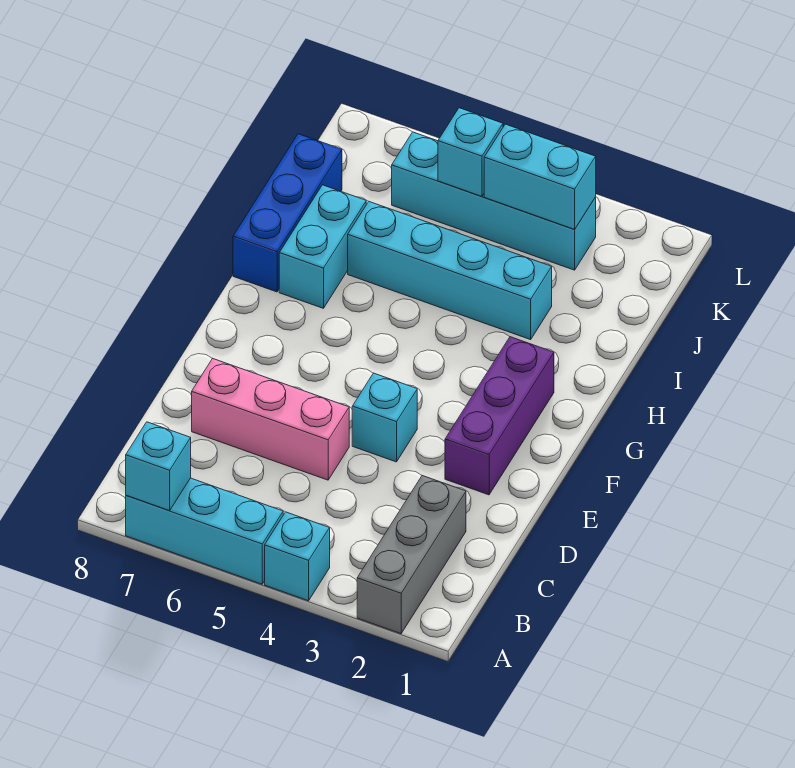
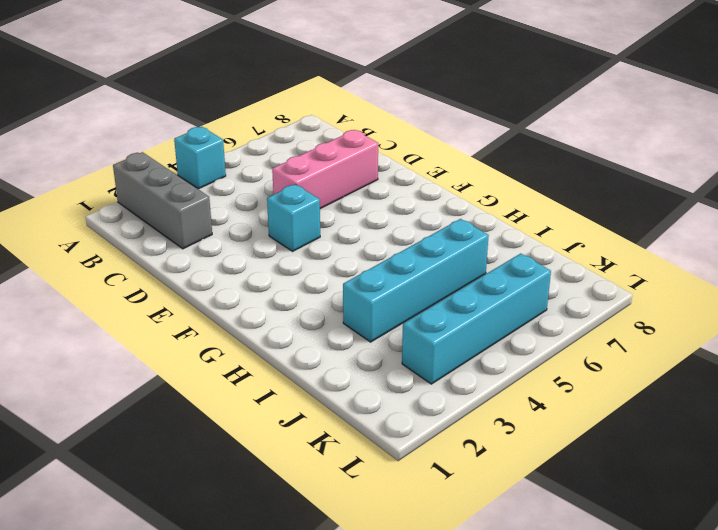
none -> cyan 1x3 brick [126,478,283,584]
none -> purple 1x3 brick [445,337,554,495]
none -> cyan 1x2 brick [279,185,366,308]

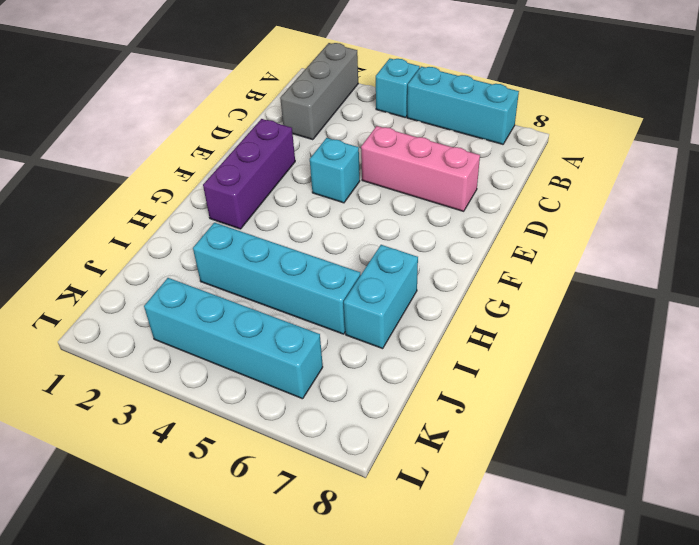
none -> blue 1x3 brick [233,134,342,292]
none -> cyan 1x1 brick [126,422,191,511]
none -> cyan 1x2 brick [484,124,596,230]

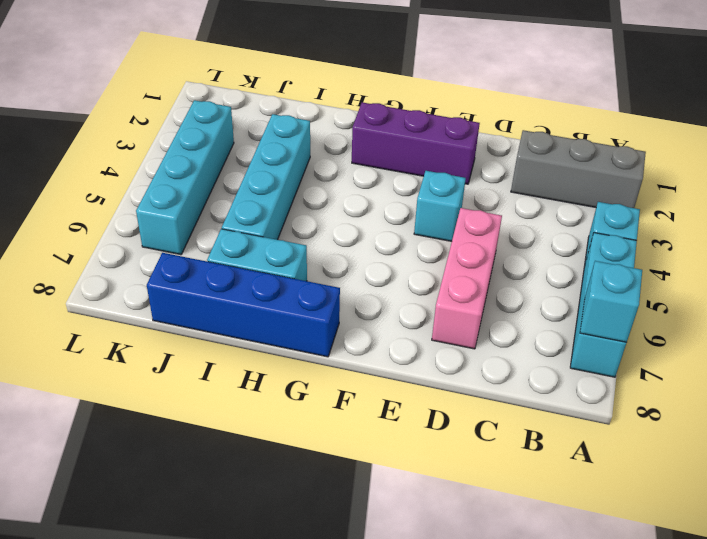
blue 1x4 brick [147,253,340,357] -> blue 1x3 brick [233,134,342,292]
none -> cyan 1x2 brick [484,124,596,230]
none -> cyan 1x1 brick [438,108,503,196]

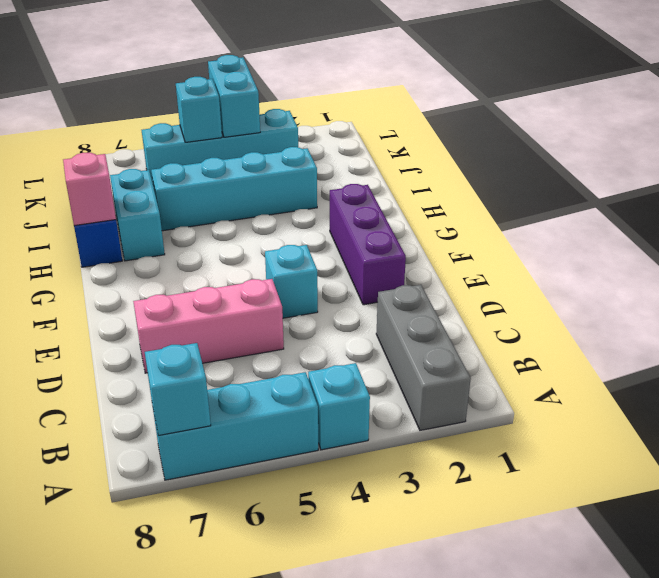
pink 1x1 brick [63,153,116,226] -> none
cyan 1x2 brick [208,55,260,137] -> cyan 1x2 brick turned to [484,124,596,230]

